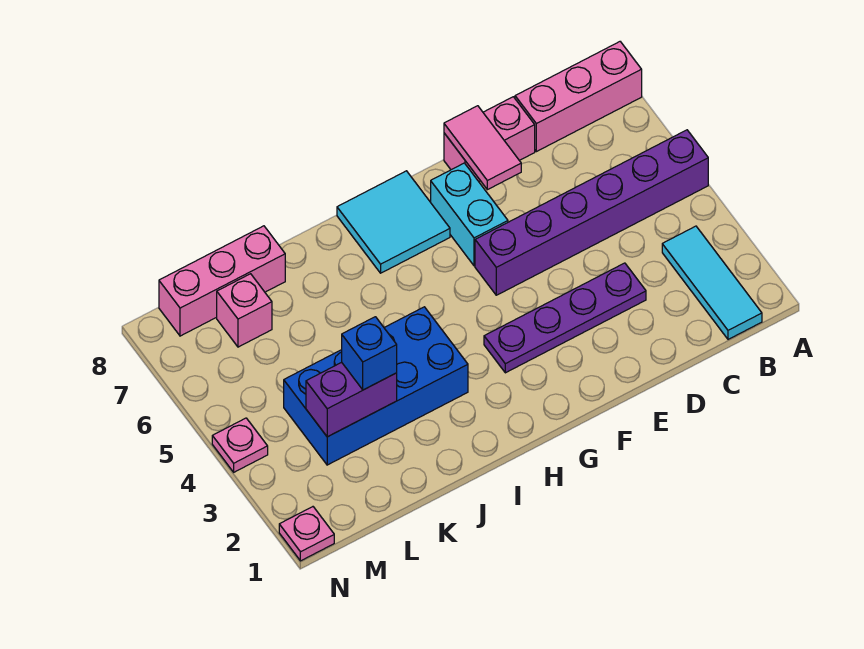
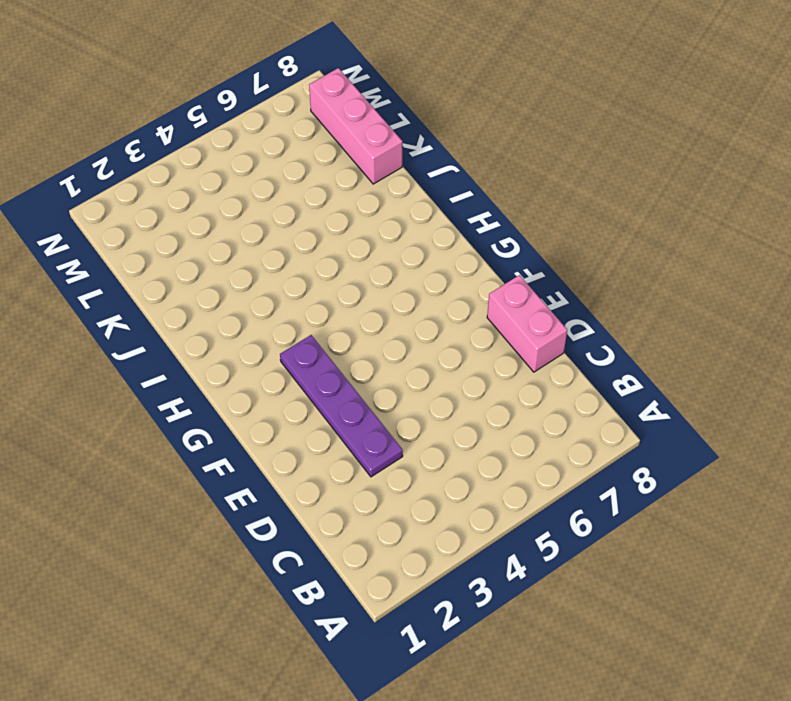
none -> purple 1x6 brick [475,130,708,295]
none -> pink 1x3 brick [515,42,642,152]
none -> cyan 1x3 tile [662,226,762,339]

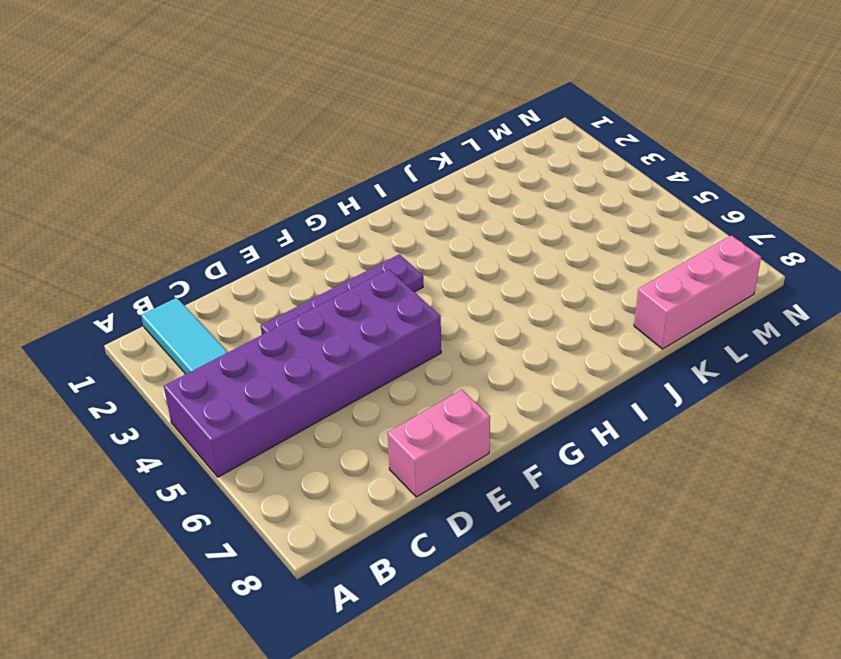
purple 2x6 brick [164,269,441,477] -> purple 1x6 brick [475,130,708,295]
none -> pink 1x3 brick [515,42,642,152]
none -> cyan 1x2 brick [431,163,508,266]
none -> cyan 2x2 tile [337,171,450,273]

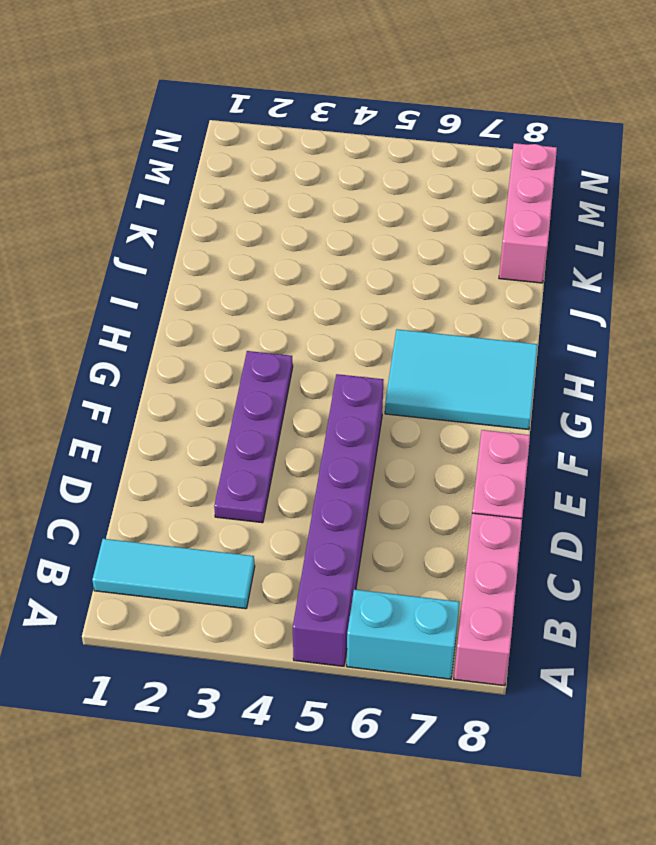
cyan 1x2 brick [347,590,459,679] -> cyan 1x2 brick moved to [431,163,508,266]
cyan 2x3 tile [385,329,538,430] -> cyan 2x2 tile [337,171,450,273]
none -> blue 2x4 brick [284,307,468,465]
none -> pink 1x1 brick [217,274,272,347]
none -> pink 1x1 plate [279,507,334,561]

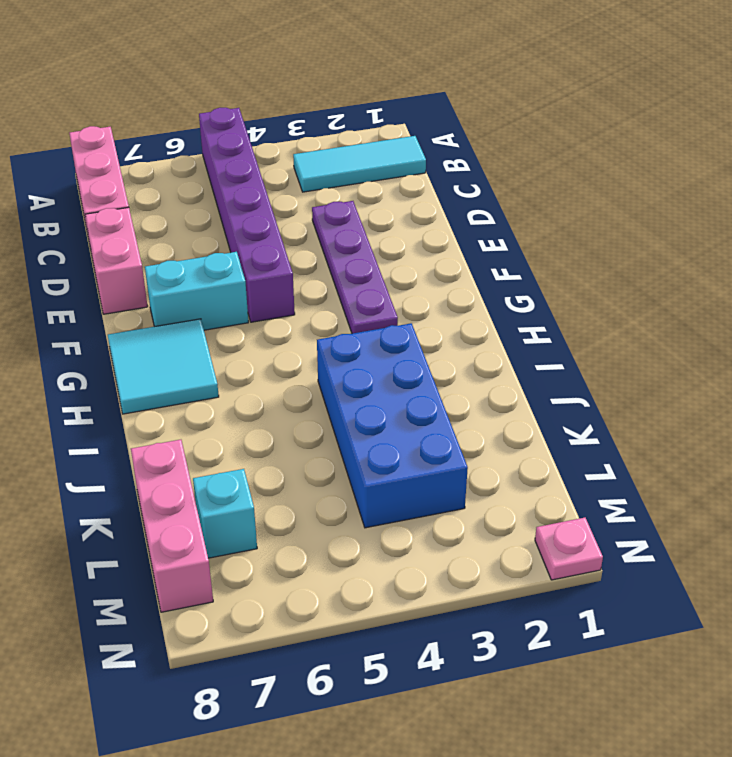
cyan 1x1 brick [193,469,257,558] -> pink 1x1 brick [217,274,272,347]
none -> pink 1x1 plate [212,418,268,472]
none -> pink 1x2 tile [444,106,521,190]
none -> purple 1x2 brick [306,362,397,437]

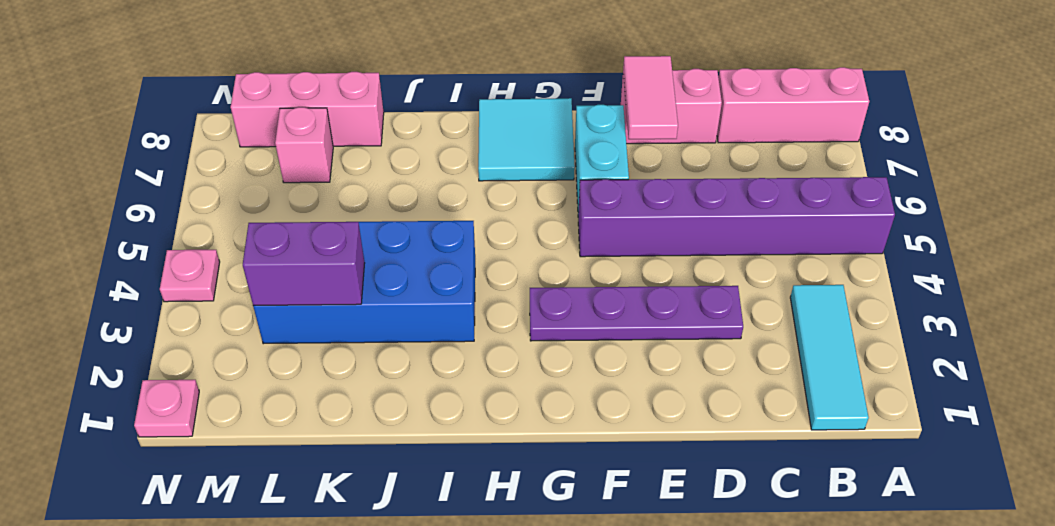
none -> blue 1x1 brick [342,317,397,390]

